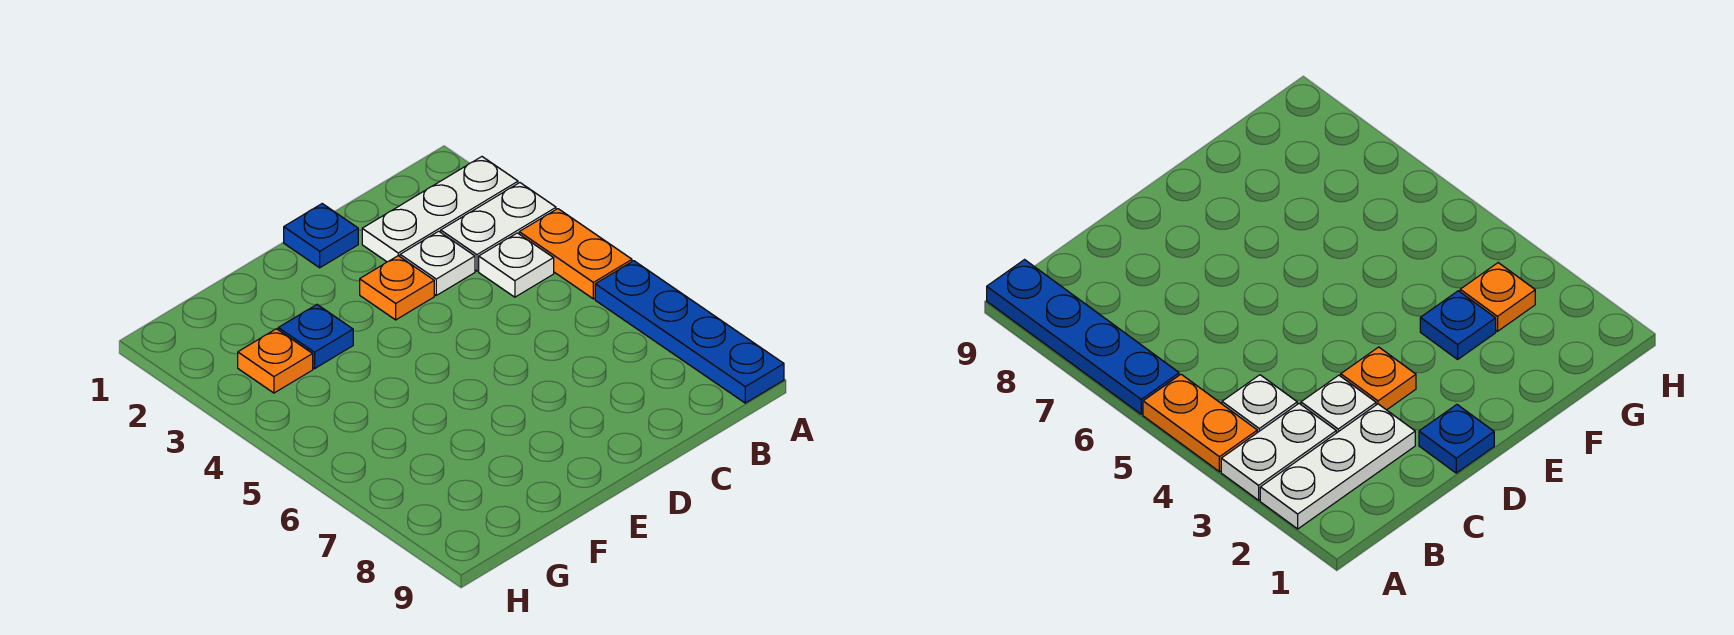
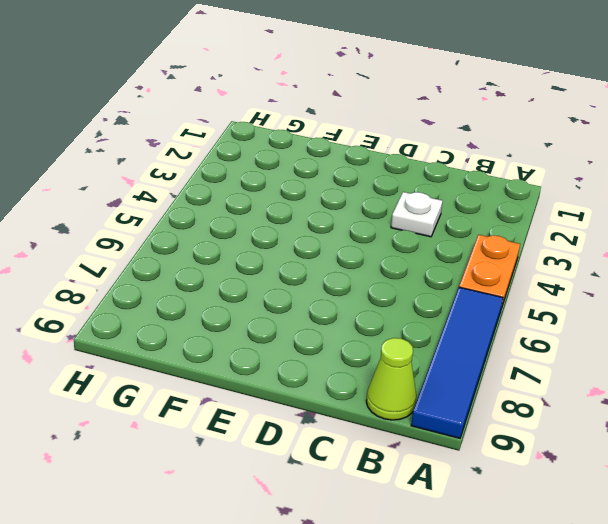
blue 1x4 tile [411,287,503,438] -> blue 1x4 plate [595,261,784,403]
lime 1x1 cone [366,338,416,420] -> none
none -> white 1x3 plate [362,157,518,262]
none -> white 1x2 plate [441,183,556,271]

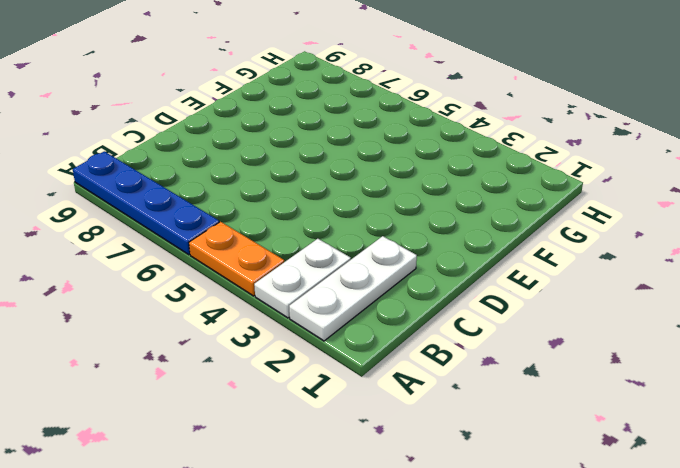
none -> white 1x1 plate [479,233,554,297]
none -> white 1x1 plate [400,231,475,295]

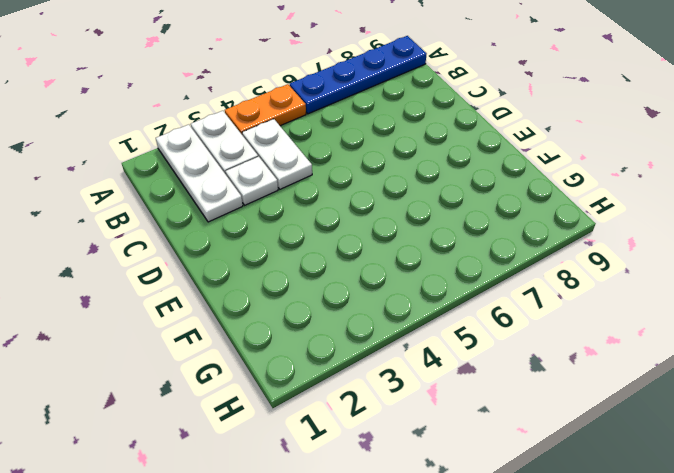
white 1x2 plate [242,119,312,189] -> white 1x1 plate [479,233,554,297]
none -> blue 1x1 plate [284,204,358,268]
none -> orange 1x1 plate [360,256,434,320]

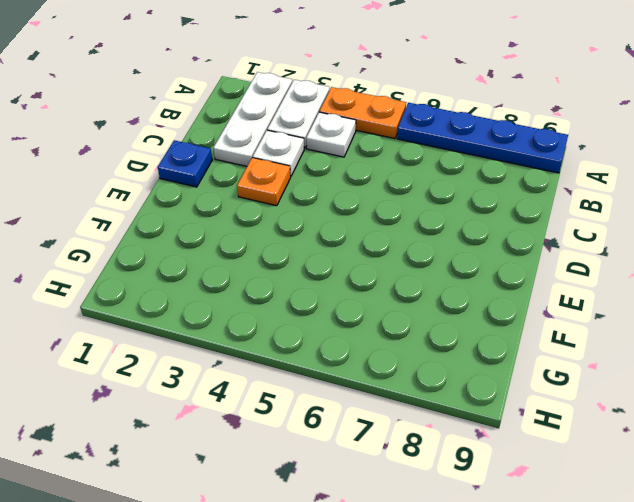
none -> blue 1x1 plate [278,305,353,369]
none -> orange 1x1 plate [238,329,313,393]

